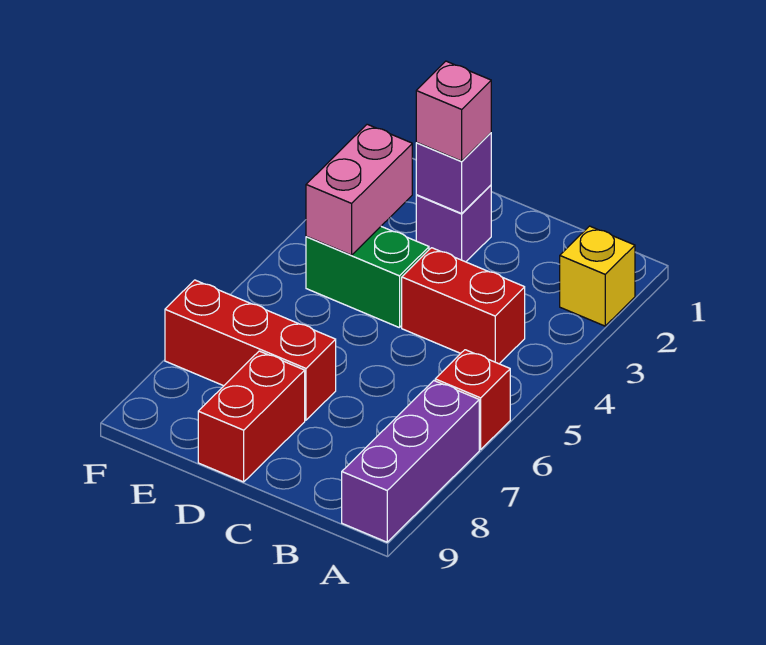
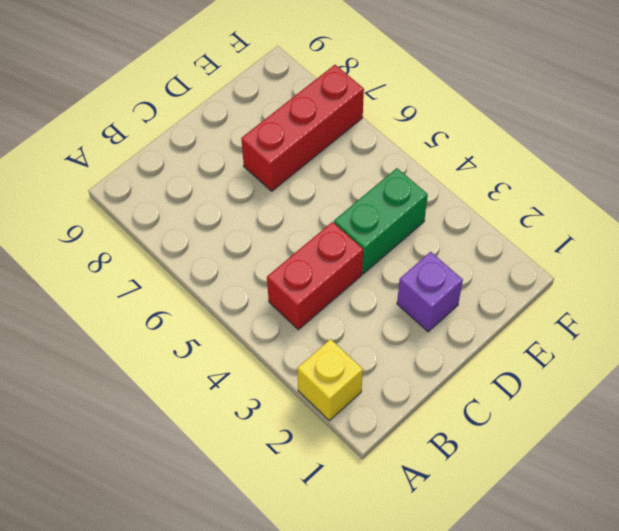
none -> red 1x1 brick [435,350,510,450]
none -> purple 1x3 brick [342,381,479,542]

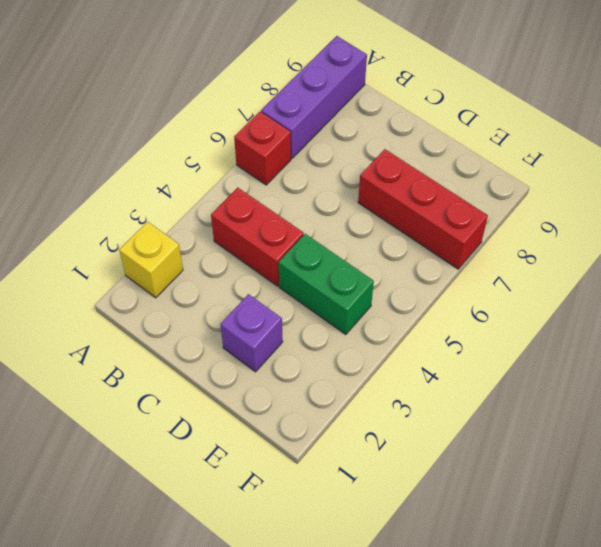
none -> red 1x2 brick [198,351,305,482]
none -> purple 1x1 brick [416,133,491,213]

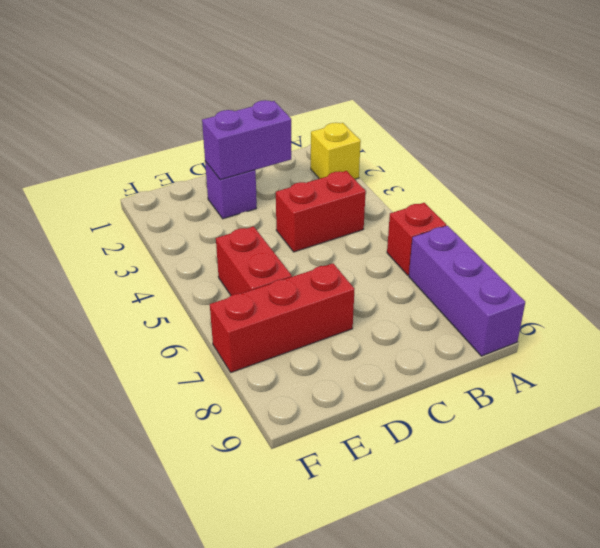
purple 1x2 brick [202,100,291,180] -> purple 1x1 brick [416,133,491,213]
red 1x2 brick [216,226,292,295] -> red 1x2 brick moved to [198,351,305,482]
none -> green 1x2 brick [306,227,429,328]
none -> pink 1x2 brick [306,124,412,255]

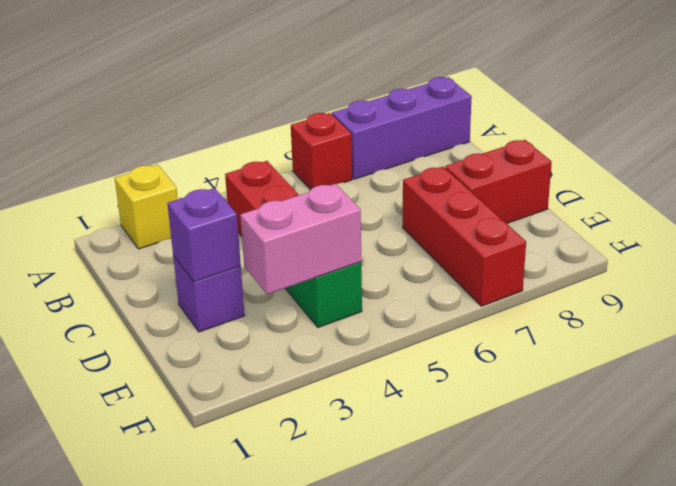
none -> pink 1x1 brick [416,61,491,161]

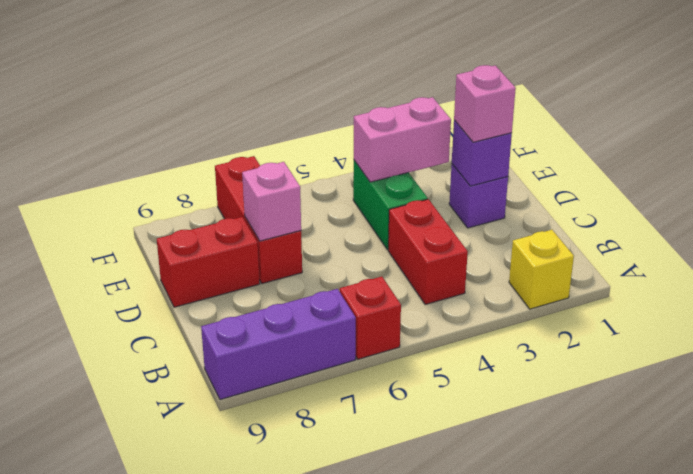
pink 1x1 brick [242,162,301,241] -> none

